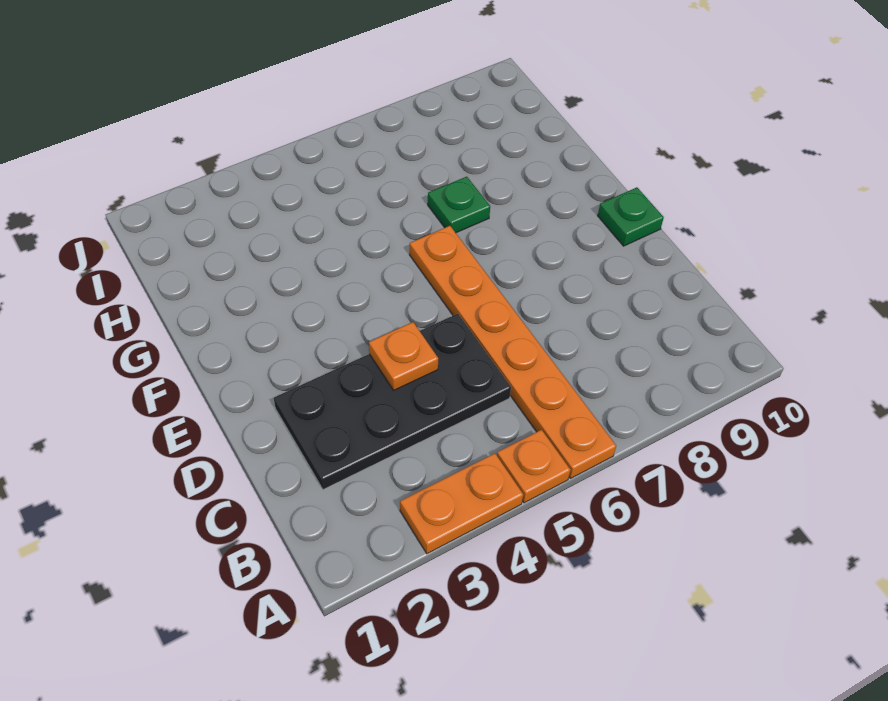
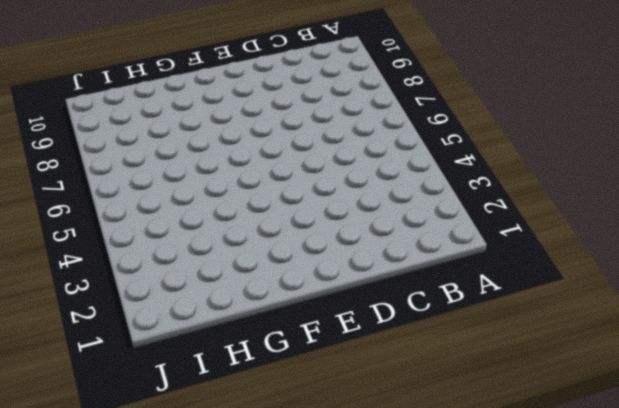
none -> orange 1x2 plate [400,453,523,554]
none -> orange 1x1 plate [497,430,571,503]

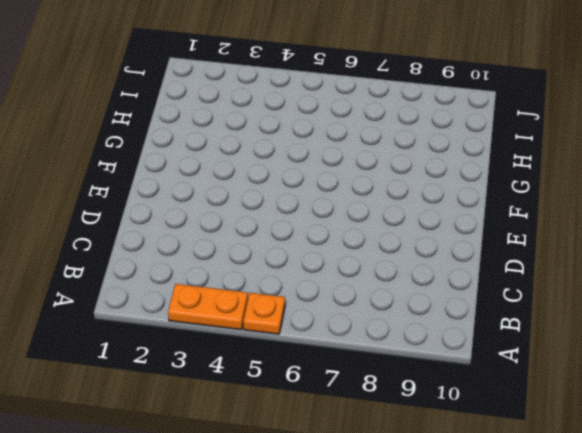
none -> orange 1x6 plate [410,226,616,479]
none -> black 2x4 plate [274,314,511,490]

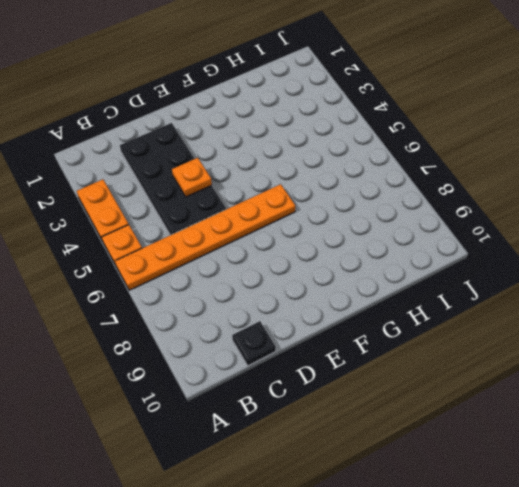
black 1x1 plate [232,321,276,366] -> none
none -> green 1x1 plate [598,187,664,246]
none -> green 1x1 plate [428,177,490,233]

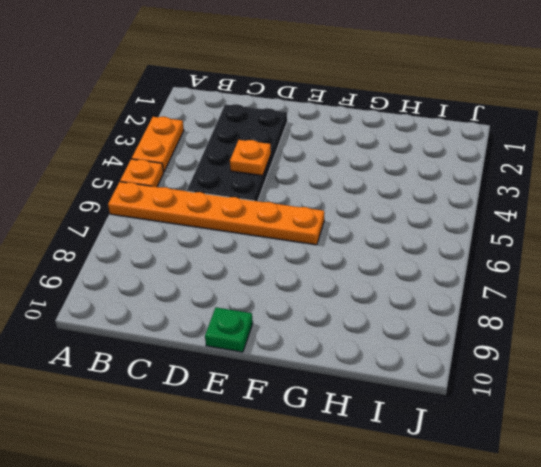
none -> green 1x1 plate [428,177,490,233]

